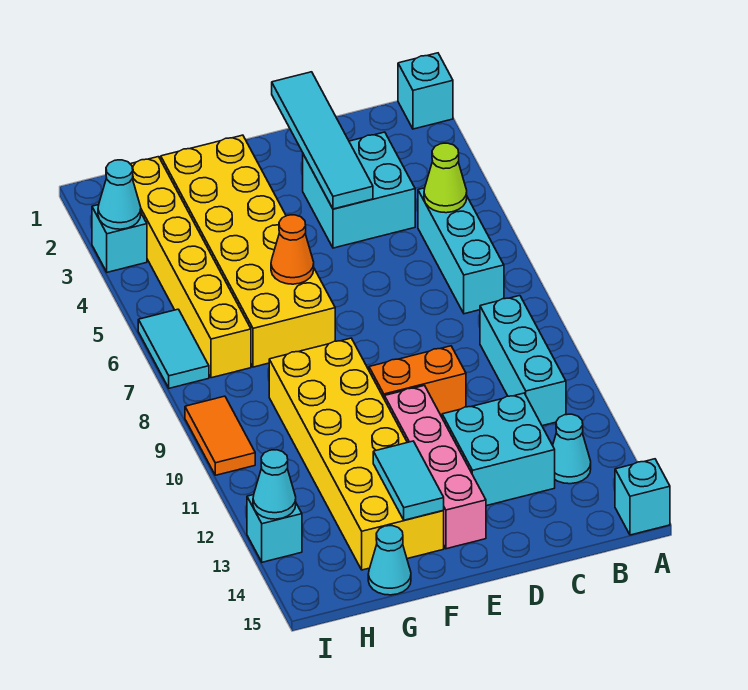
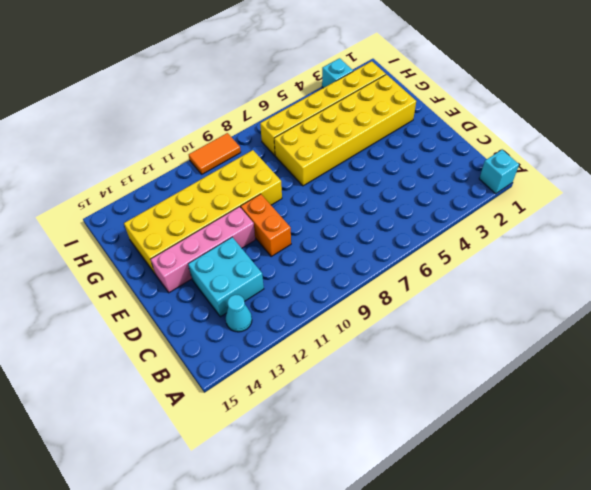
none -> cyan 1x1 brick [615,459,670,535]
none -> cyan 1x3 brick [418,188,504,314]
none -> cyan 1x3 brick [480,296,566,426]

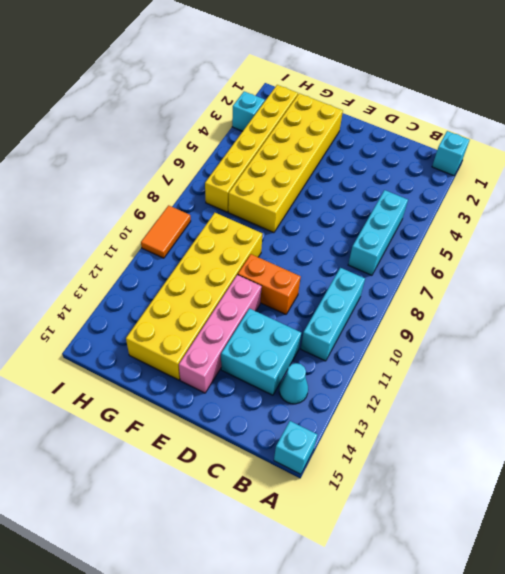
none -> cyan 2x2 brick [303,132,415,248]
none -> cyan 1x1 cone [368,526,411,595]
none -> cyan 1x2 tile [138,309,209,388]

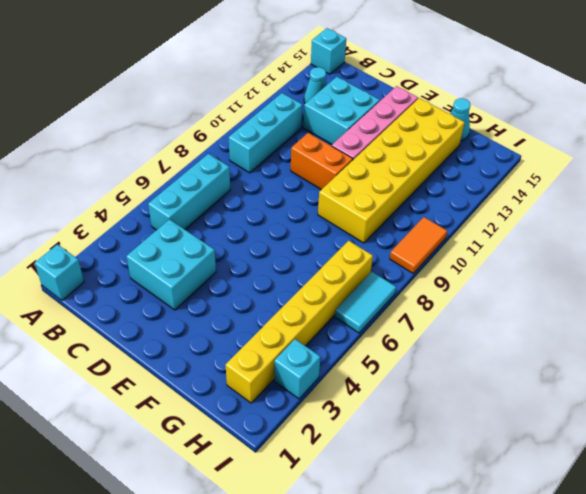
none -> yellow 2x6 brick [161,135,335,367]
none -> cyan 1x1 brick [247,495,302,562]
none -> lime 1x1 cone [424,143,467,213]

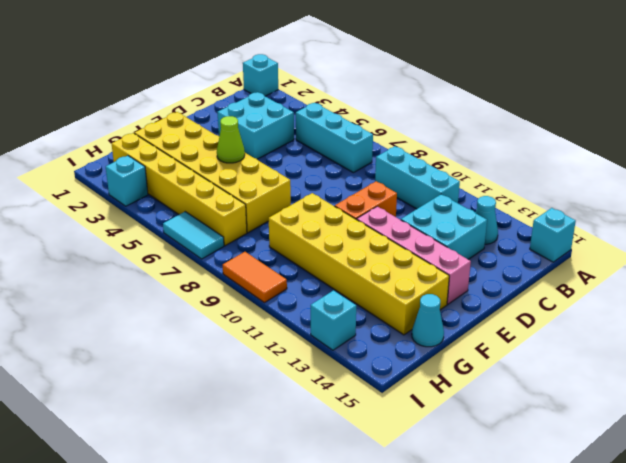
lime 1x1 cone [217,116,245,163] -> lime 1x1 cone moved to [424,143,467,213]
none -> cyan 1x4 tile [272,72,373,209]
none -> orange 1x1 cone [271,215,314,284]
none -> cyan 1x2 tile [373,441,444,520]

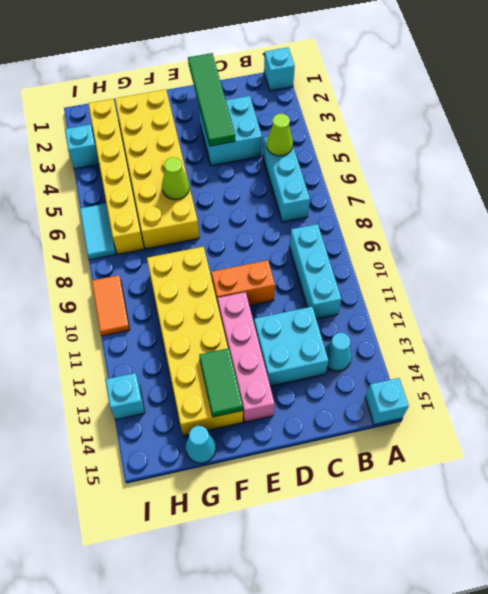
green 1x4 tile [188,53,235,146] -> cyan 1x4 tile [272,72,373,209]
lime 1x1 cone [162,157,189,200] -> orange 1x1 cone [271,215,314,284]
green 1x2 tile [199,348,243,417] -> cyan 1x2 tile [373,441,444,520]
none -> cyan 1x1 cone [98,160,141,229]
none -> cyan 1x1 cone [253,450,296,519]

